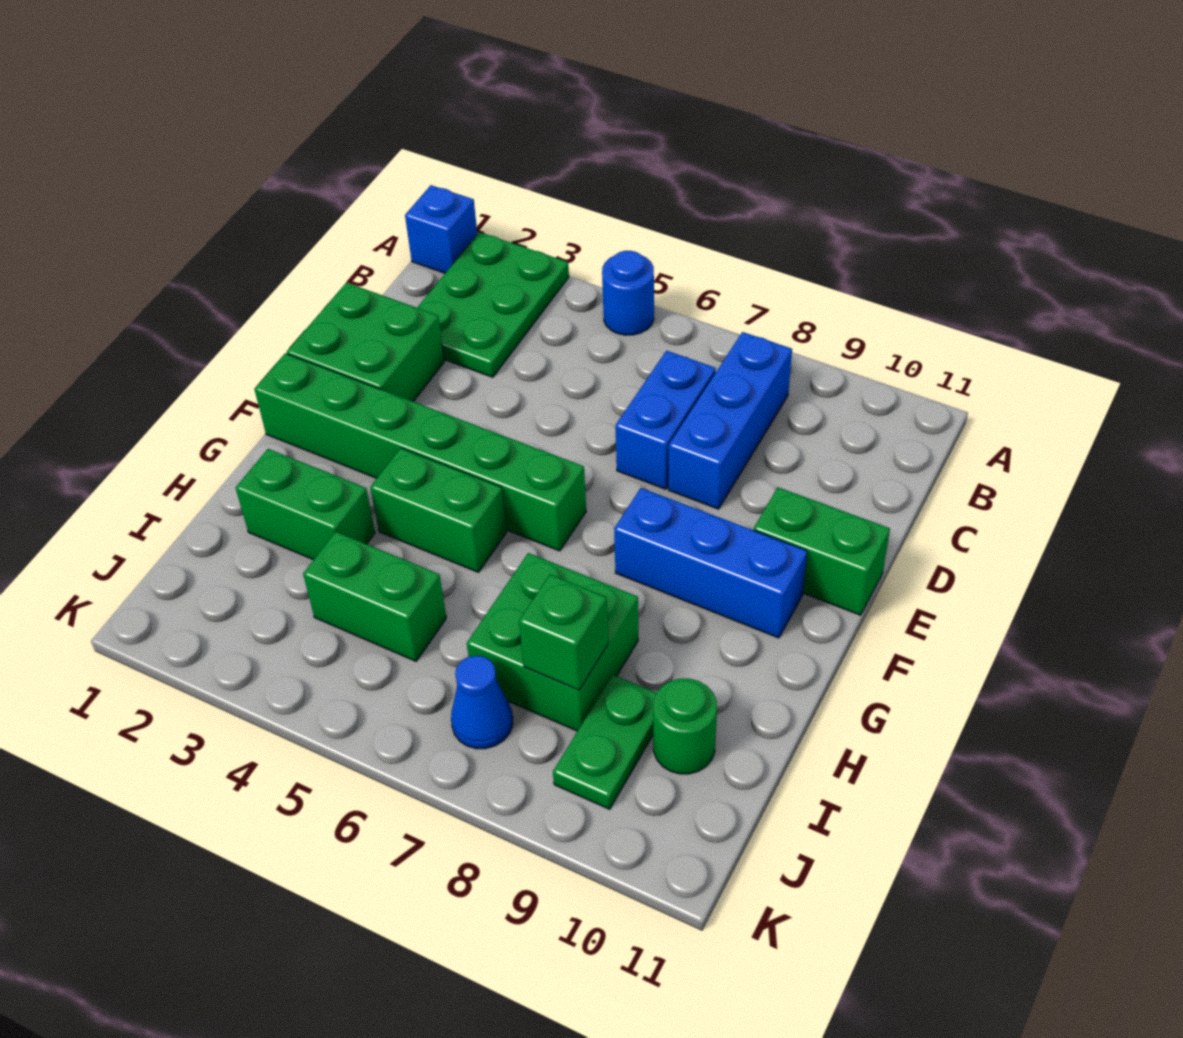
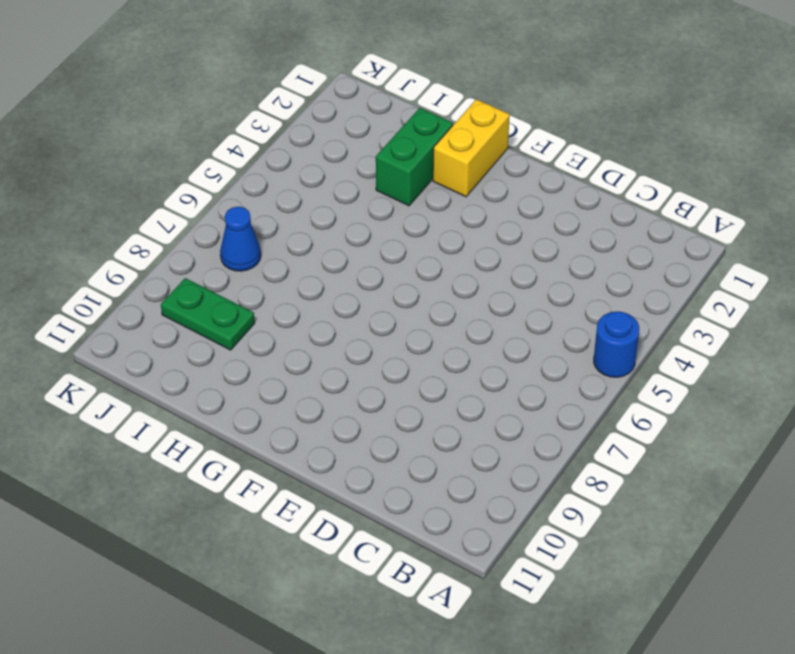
yellow 1x2 brick [433,99,510,197] -> none
none -> blue 1x1 brick [405,185,477,273]
none -> green 2x3 plate [417,232,569,377]
none -> blue 1x3 brick [668,332,792,509]

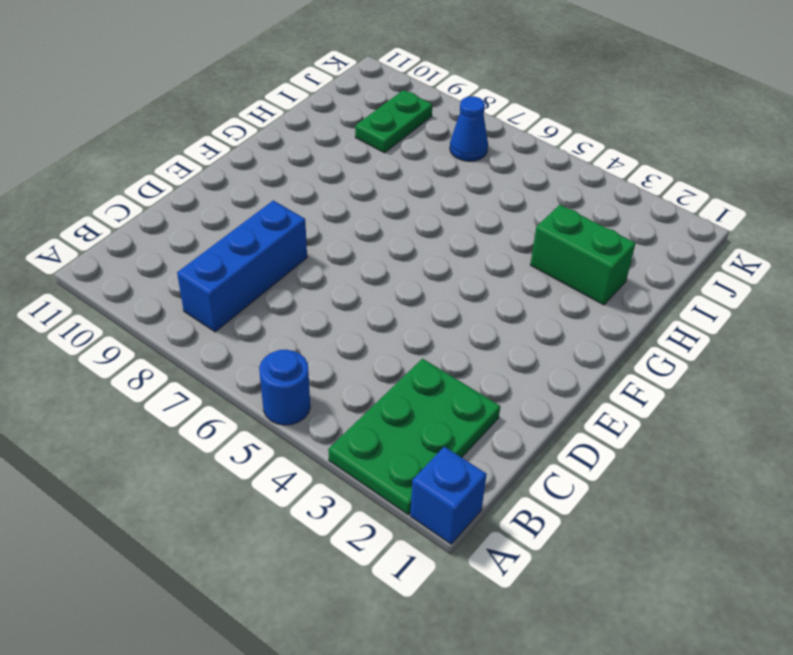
none -> blue 1x2 brick [615,351,716,489]
none -> green 2x2 brick [287,283,444,401]
none -> green 1x2 brick [754,487,890,615]

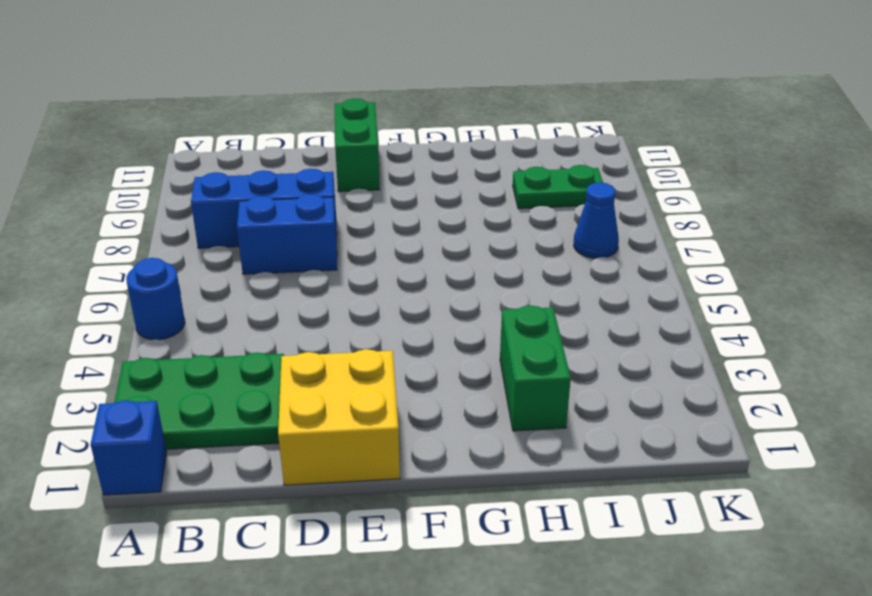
yellow 2x2 brick [278,349,400,485] -> green 2x2 brick [287,283,444,401]
none -> green 1x6 brick [254,353,586,551]
none -> blue 1x3 brick [614,488,807,638]
none -> green 1x2 brick [370,448,507,572]

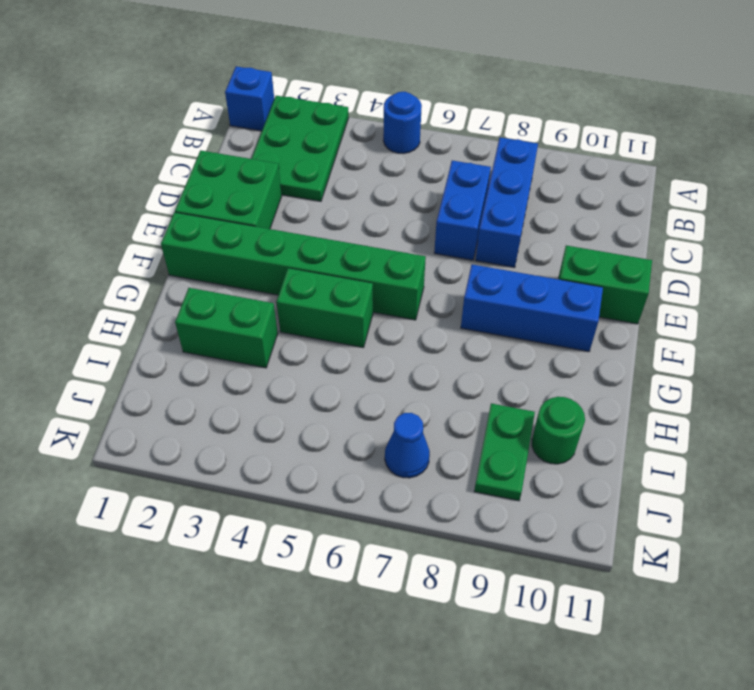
none -> green 2x2 brick [467,553,638,731]
none -> green 1x2 brick [303,532,446,661]
none -> green 1x1 brick [519,574,608,690]

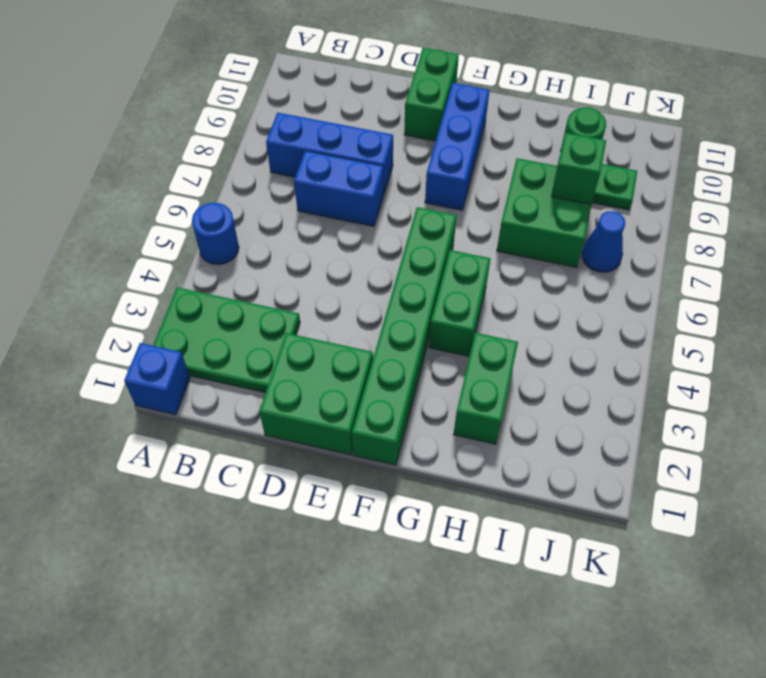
none -> green 1x2 brick [303,532,446,661]

